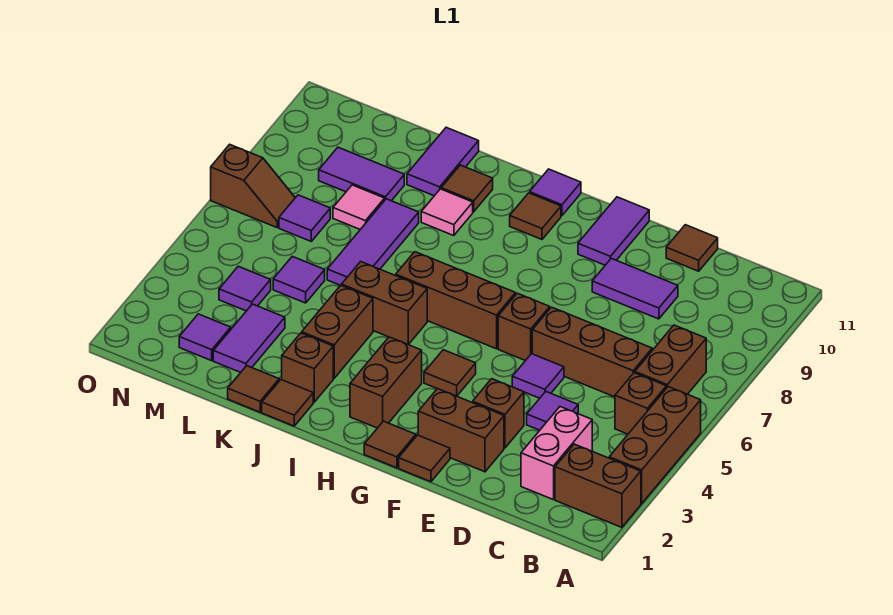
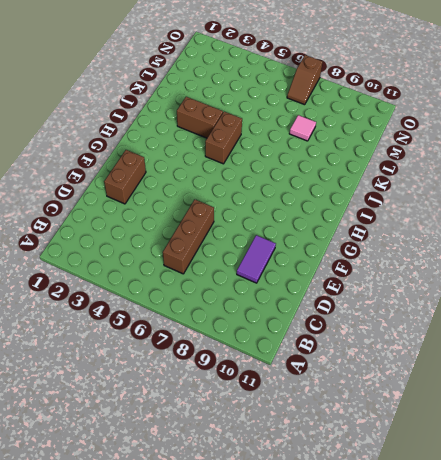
none -> brown 1x2 brick [555,444,641,527]
none -> brown 1x3 brick [609,387,701,504]
none -> brown 1x1 brick [615,373,666,434]
none -> brown 1x2 brick [635,325,706,394]

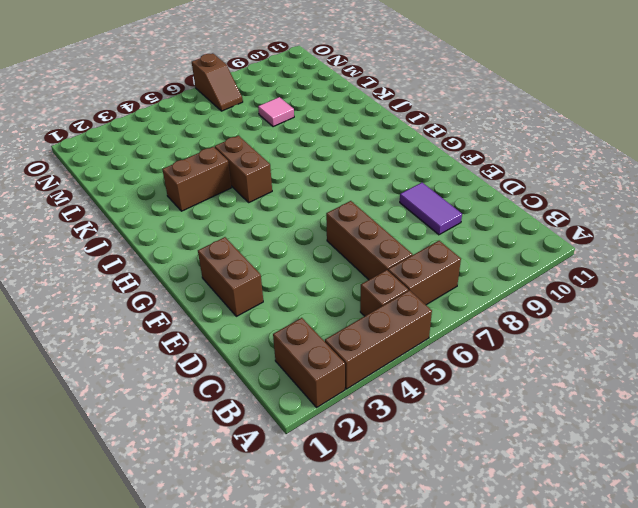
none -> pink 1x2 brick [521,407,592,500]
none -> purple 1x1 tile [527,392,578,430]
none -> brown 1x1 tile [666,225,718,271]
none -> brown 1x1 brick [473,379,524,448]

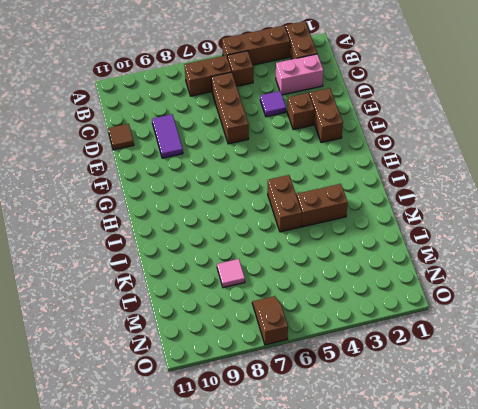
none -> purple 1x1 tile [512,354,564,398]
none -> brown 1x1 tile [399,435,450,482]
none -> brown 1x1 brick [498,293,550,361]
none -> purple 1x2 tile [578,197,649,265]

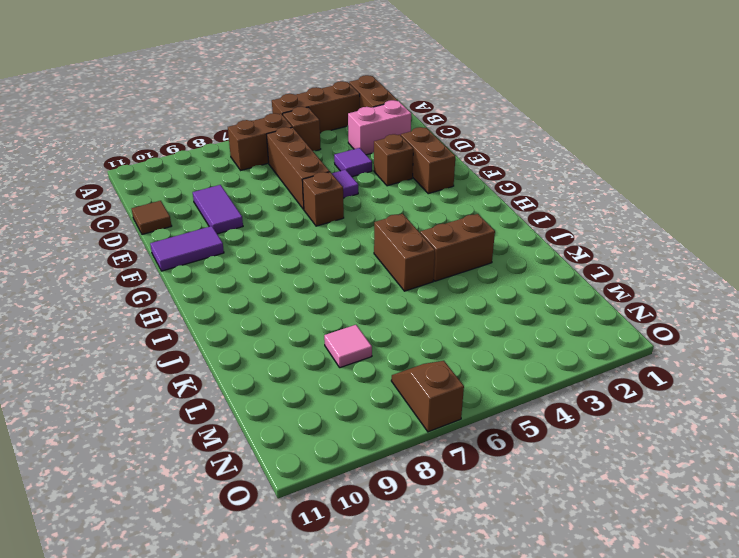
none -> brown 1x1 tile [399,435,450,482]
none -> brown 1x1 tile [364,421,416,468]
none -> brown 1x1 tile [424,350,476,396]
none -> brown 1x3 brick [396,252,516,349]

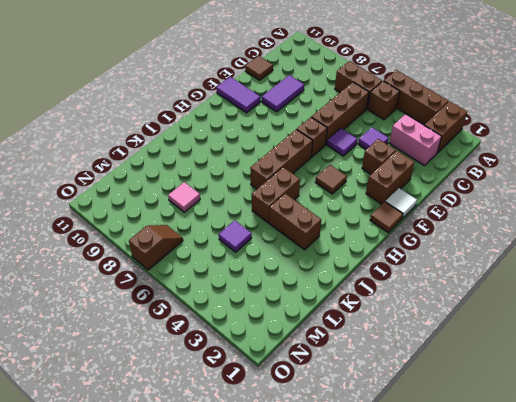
white 1x1 tile [385,188,417,218] -> brown 1x1 tile [399,435,450,482]
none -> brown 1x2 brick [350,337,422,428]
none -> brown 1x1 tile [510,193,561,239]
none -> purple 1x1 tile [530,169,581,216]
none -> brown 1x1 tile [262,380,313,426]

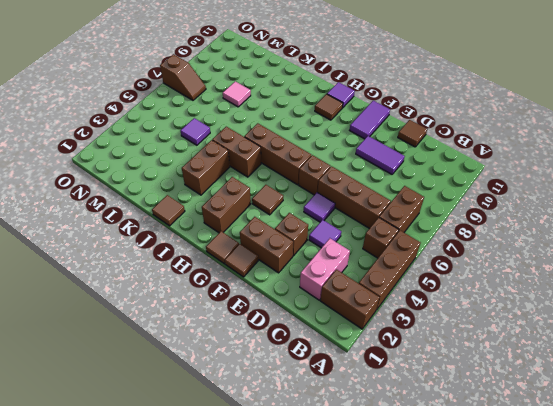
none -> brown 1x1 brick [282,333,333,402]
none -> pink 1x1 tile [421,189,473,236]
none -> brown 1x1 tile [441,165,493,212]
none -> brown 1x1 tile [228,366,279,412]

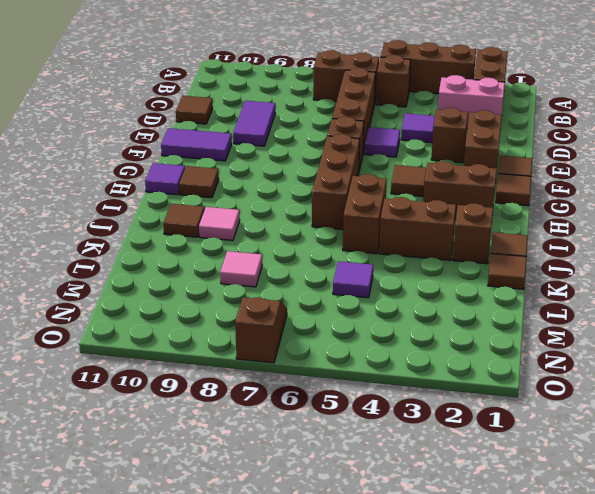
none -> purple 1x3 tile [327,199,419,285]
none -> purple 1x2 tile [407,127,479,196]
none -> purple 1x2 tile [213,304,285,372]
none -> purple 1x2 tile [319,147,404,201]

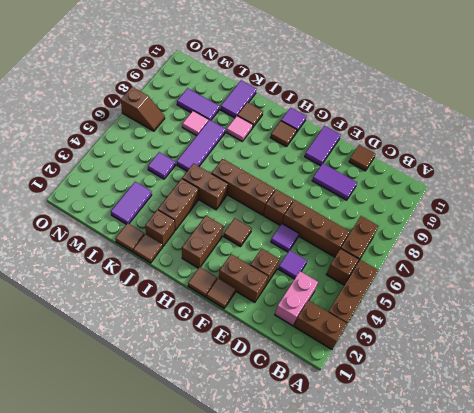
none -> purple 1x1 tile [179,314,231,361]
none -> purple 1x1 tile [219,266,271,311]
none -> purple 1x1 tile [279,195,330,241]

